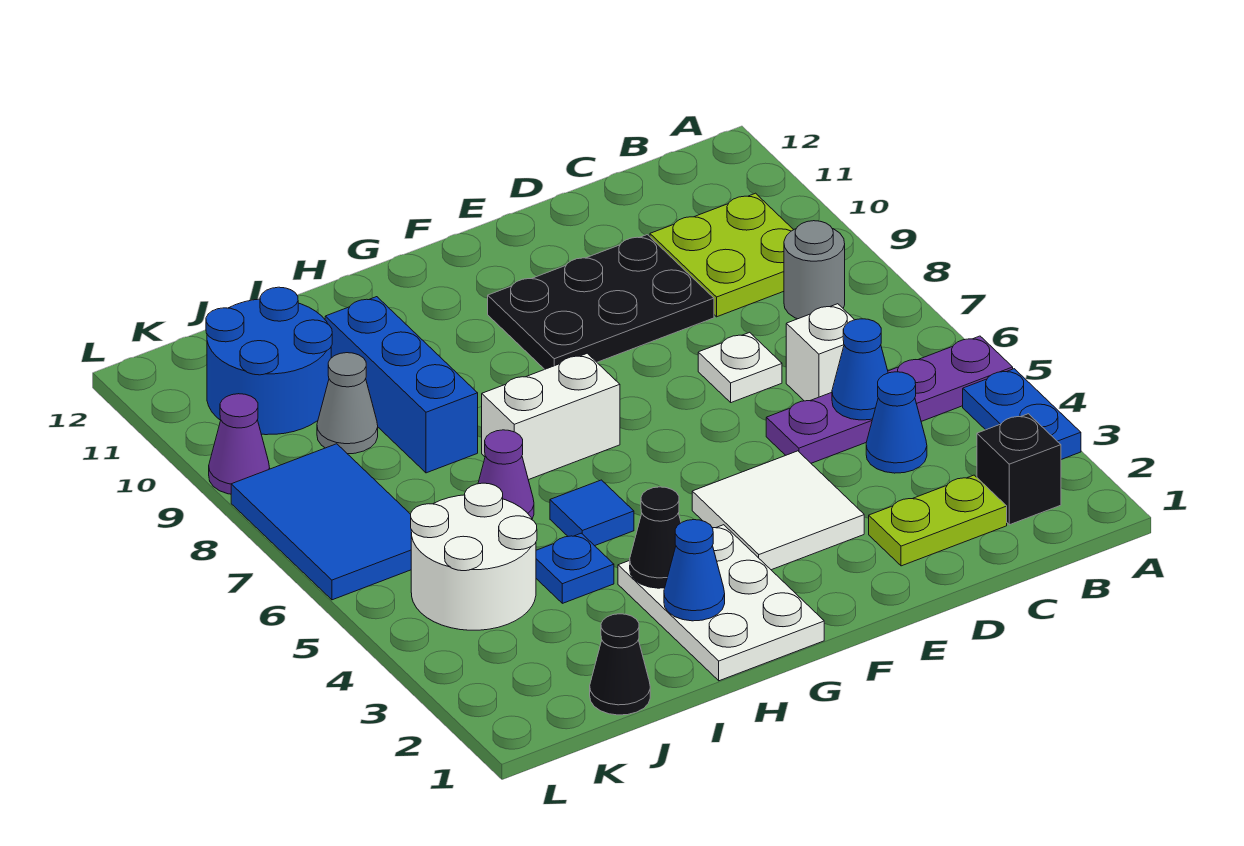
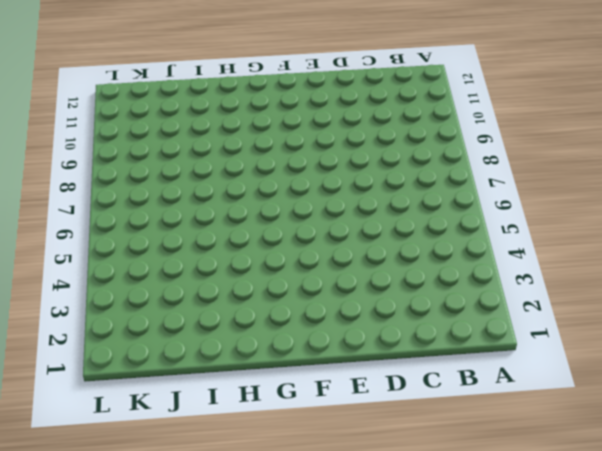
none -> blue 1x2 plate [963,369,1081,460]
none -> purple 1x4 plate [766,336,1013,463]
none -> black 1x1 brick [977,414,1061,525]

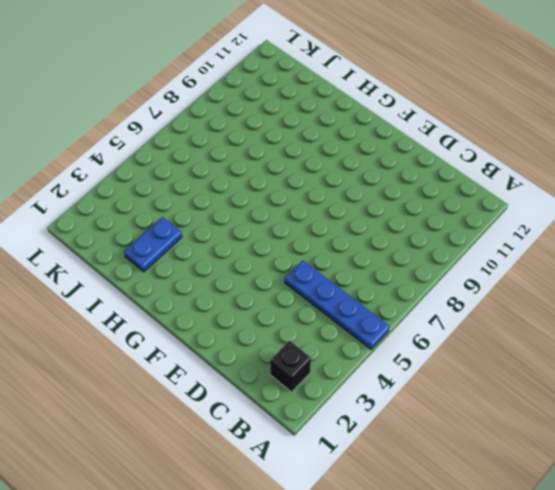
blue 1x4 plate [285,260,389,349] -> purple 1x4 plate [766,336,1013,463]
blue 1x2 plate [124,217,182,272] -> blue 1x2 plate moved to [963,369,1081,460]
none -> grey 1x1 round brick [784,221,845,319]
none -> lime 2x2 plate [650,193,793,317]
none -> lime 1x2 plate [869,475,1007,566]

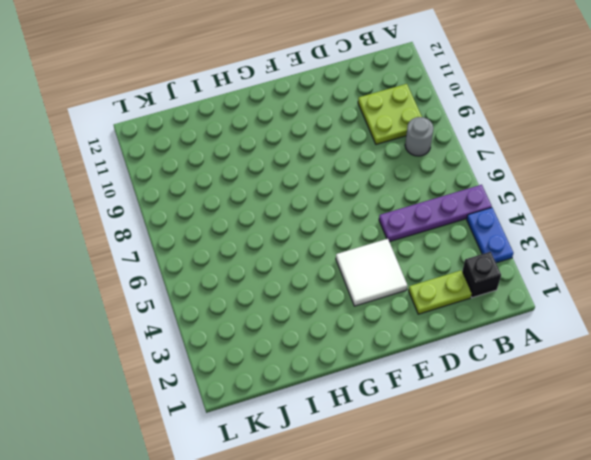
none -> blue 1x1 cone [866,372,927,473]
none -> white 1x1 brick [786,304,854,401]
none -> white 1x1 plate [698,332,782,403]

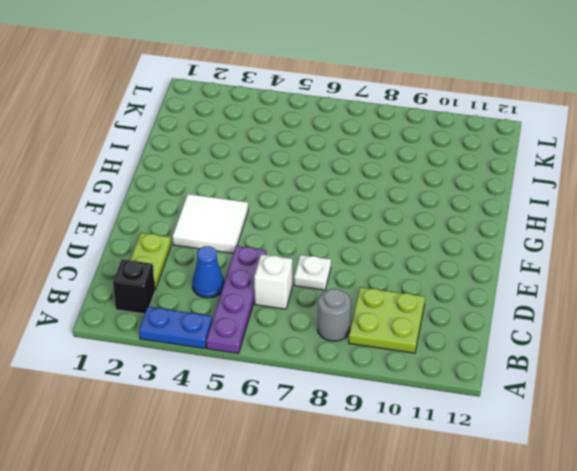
none -> black 2x3 plate [488,235,714,369]
none -> white 2x3 plate [618,525,824,681]
none -> white 1x2 brick [482,353,620,480]

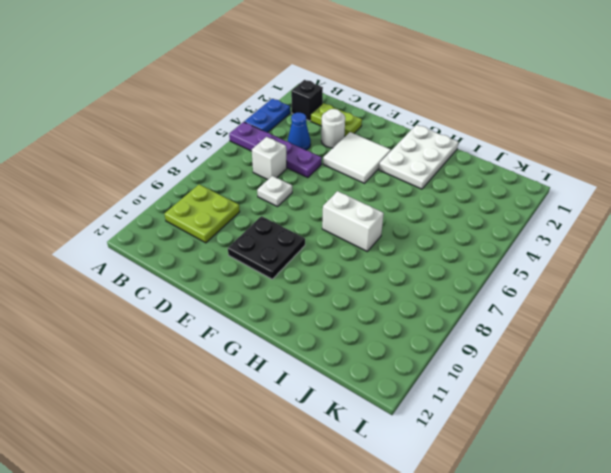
white 1x1 round brick [321,109,345,148] -> none
black 2x2 plate [228,216,305,279] -> black 2x3 plate [488,235,714,369]
none -> grey 1x1 round brick [784,221,845,319]
none -> blue 1x1 tile [550,480,634,546]
none -> blue 1x1 plate [536,533,614,603]

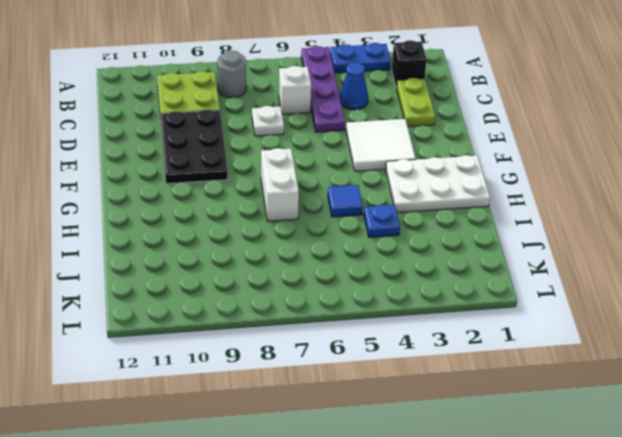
none -> purple 1x1 cone [478,430,534,519]
none -> blue 1x3 brick [325,297,478,473]
none -> black 1x1 cone [590,614,650,715]

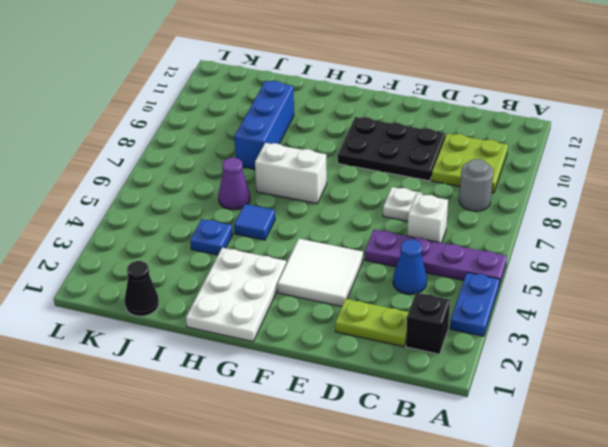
none -> white 2x2 round brick [411,483,537,630]
none -> grey 1x1 cone [317,353,378,454]
none -> blue 2x2 round brick [206,287,332,435]

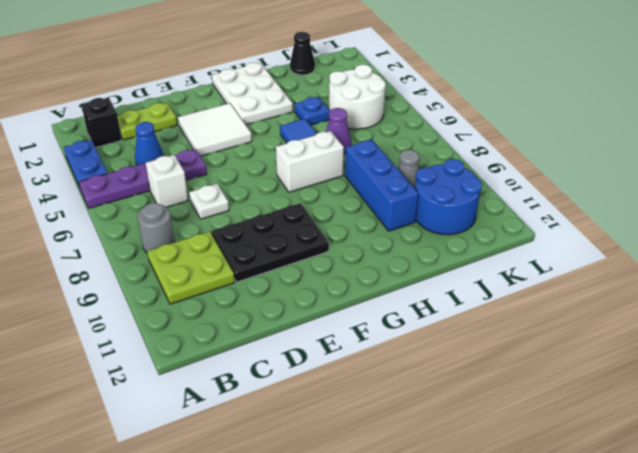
none -> blue 2x3 tile [231,444,411,600]
none -> purple 1x1 cone [209,394,270,494]
none -> blue 1x1 cone [832,319,888,420]

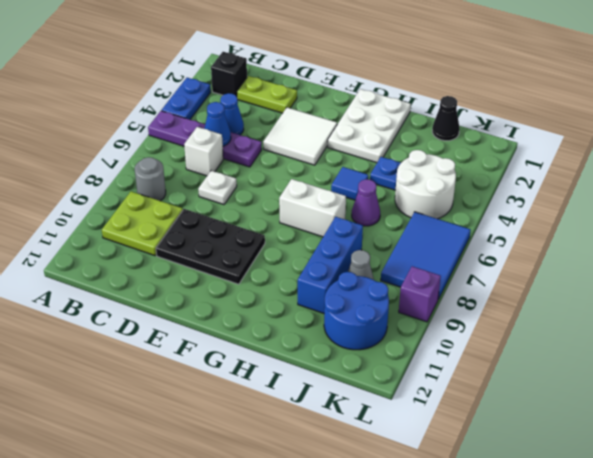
purple 1x1 brick [399,266,441,322] -> purple 1x1 cone [209,394,270,494]
none -> blue 1x1 cone [664,520,725,621]
none -> black 1x1 cone [630,487,681,588]

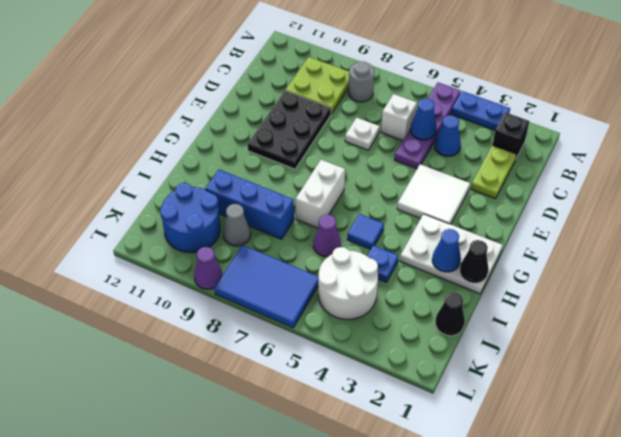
black 1x1 cone [460,240,489,283] -> black 1x1 cone moved to [630,487,681,588]

